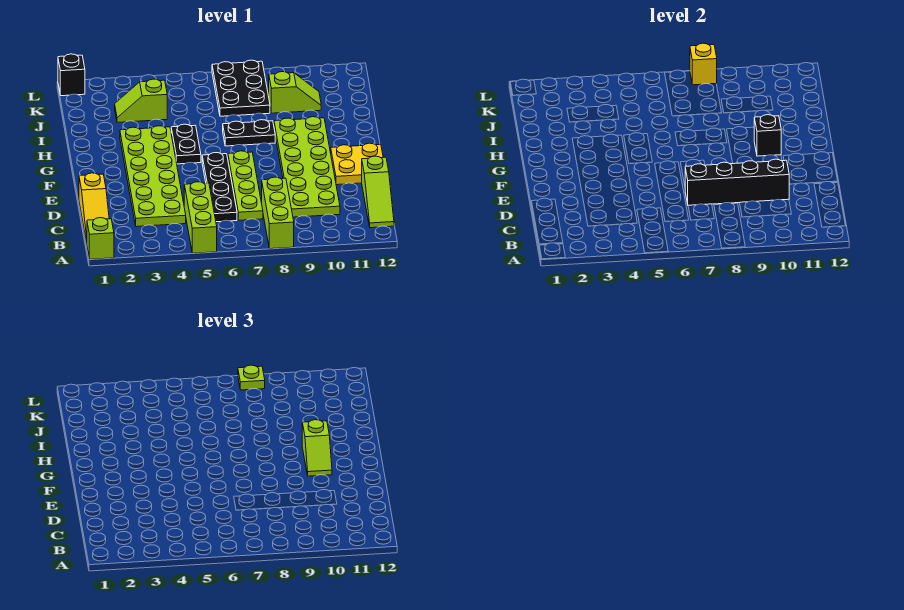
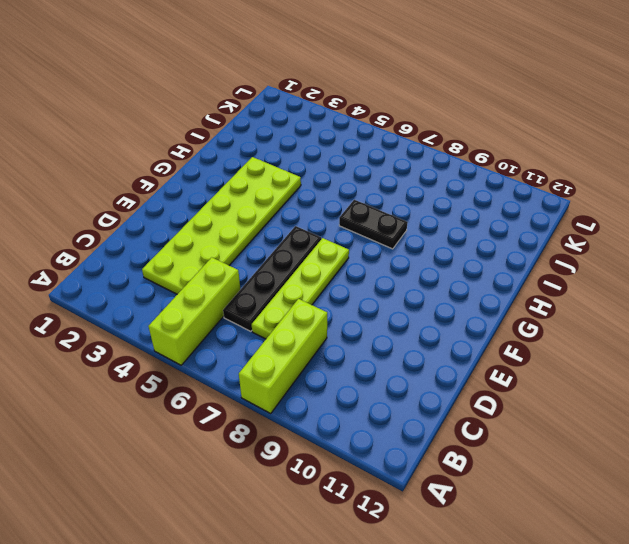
none -> lime 1x1 brick [87,218,114,259]
none -> yellow 1x3 slope [79,173,109,242]
none -> lime 1x3 slope [362,156,394,228]

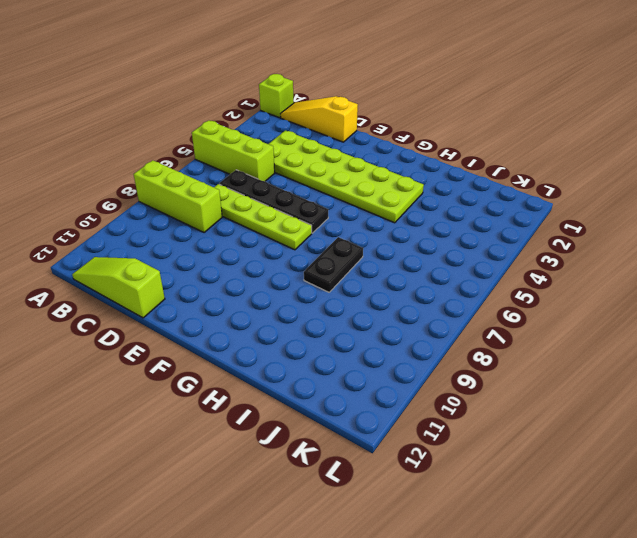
none -> lime 2x6 plate [274,117,340,217]
none -> yellow 2x2 plate [331,143,383,185]
none -> black 1x2 plate [171,124,201,164]

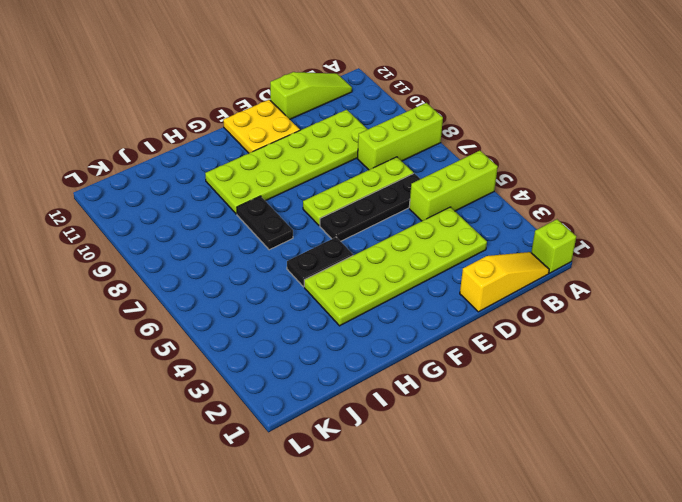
none -> lime 1x2 slope [115,79,167,122]
none -> black 2x3 plate [212,60,270,116]
none -> lime 1x2 slope [269,72,321,113]

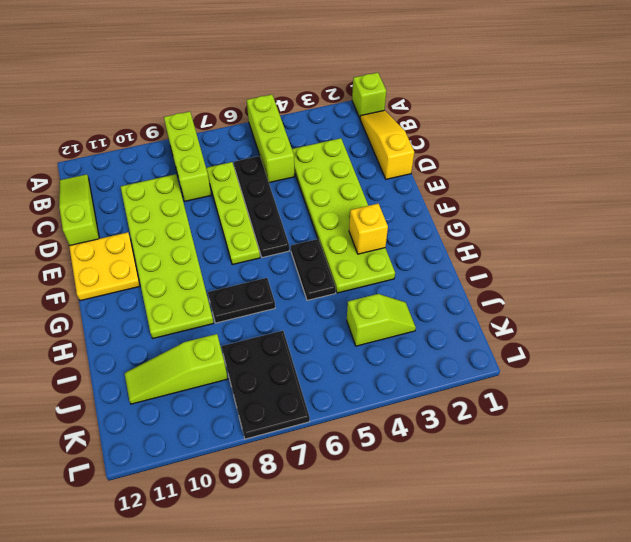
yellow 1x1 brick [349,204,388,254] -> yellow 1x1 brick moved to [690,43,717,85]
lime 1x3 slope [124,334,228,404] -> lime 1x2 slope [269,72,321,113]
none -> black 1x1 brick [58,54,85,96]
none -> black 1x4 brick [685,159,789,205]
none -> black 1x1 brick [754,115,781,156]

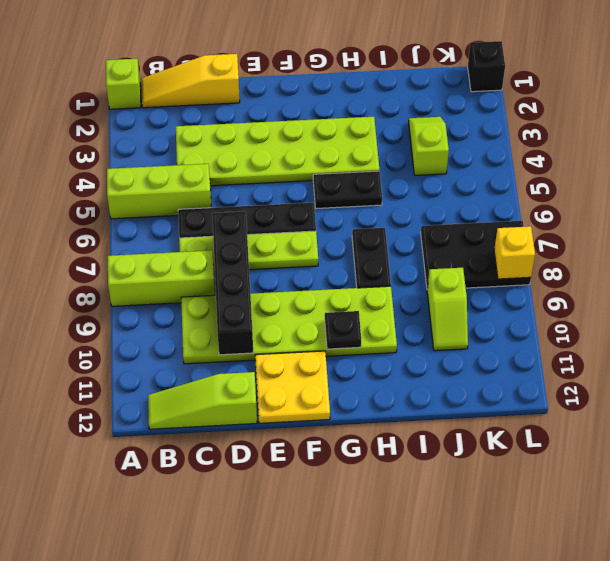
black 1x1 plate [325,311,361,349] -> black 1x1 brick [754,115,781,156]
none -> lime 1x2 slope [302,420,332,476]
none -> lime 1x1 plate [238,365,265,390]

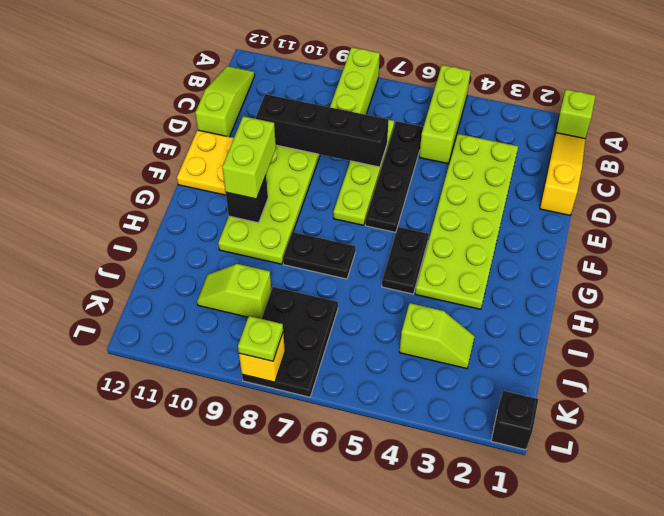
lime 1x2 brick [222,116,276,199] -> lime 1x2 slope [302,420,332,476]

